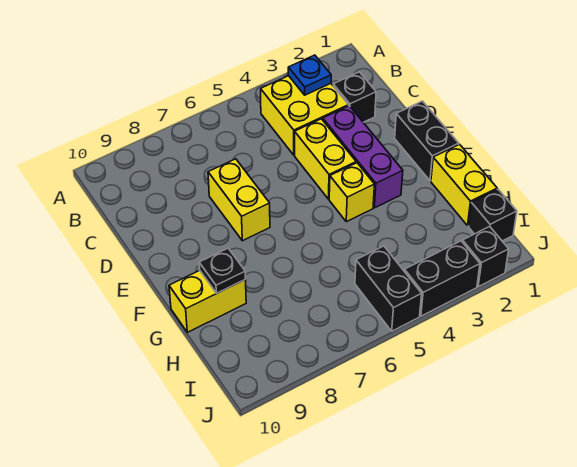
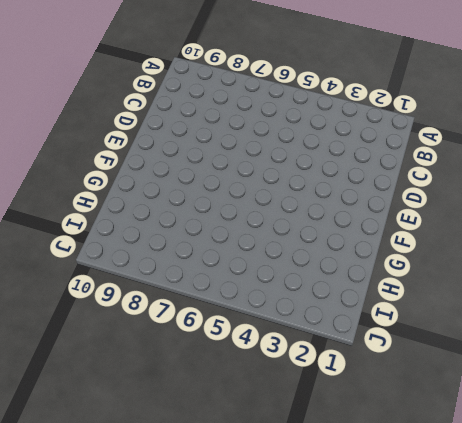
none -> yellow 2x2 brick [261,76,349,155]
none -> black 1x1 brick [333,72,376,122]
none -> purple 1x3 brick [323,106,403,208]

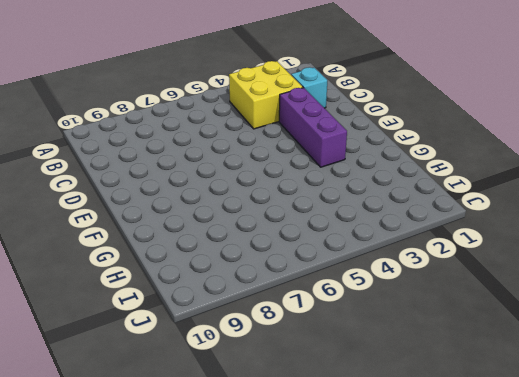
cyan 1x1 brick [291,67,327,108] -> black 1x1 brick [333,72,376,122]
none -> yellow 1x2 brick [295,119,356,199]
none -> yellow 1x2 brick [208,159,270,241]
none -> black 1x2 brick [395,101,459,181]

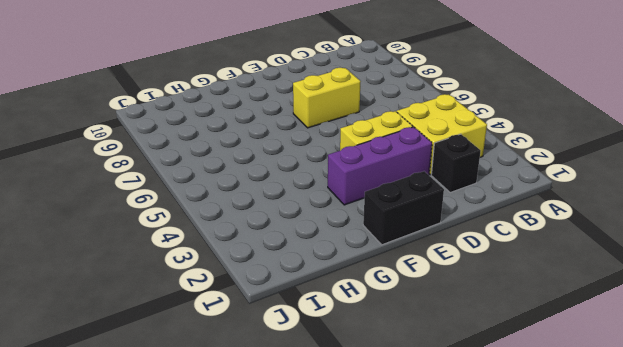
none -> yellow 1x1 brick [329,163,375,222]
none -> yellow 1x2 brick [431,144,497,225]
none -> yellow 1x2 brick [169,270,246,332]

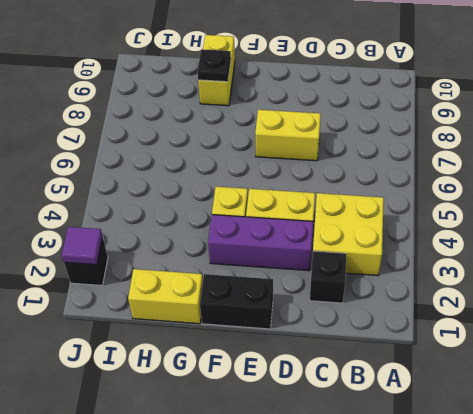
purple 1x1 tile [62,227,103,265] -> none
none -> black 1x1 brick [469,189,517,241]
none -> black 1x2 brick [355,246,422,331]
none -> black 1x2 brick [404,241,480,316]

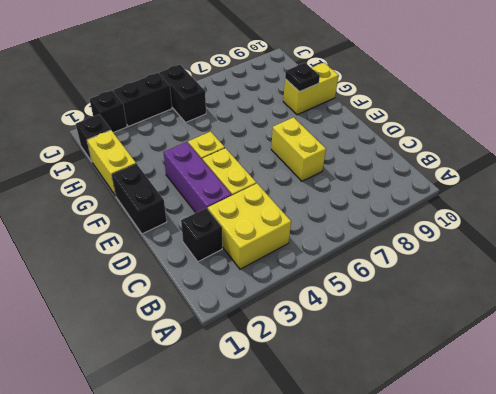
none -> blue 1x1 plate [288,55,331,95]

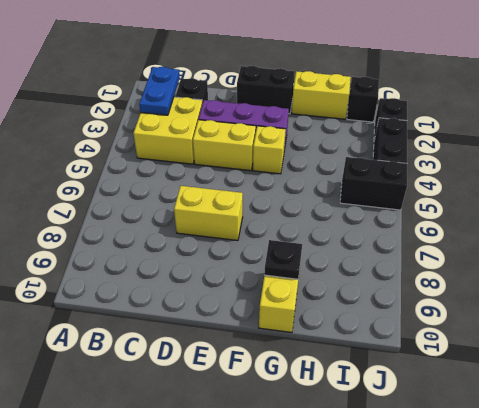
blue 1x2 plate [139,67,180,115] -> blue 1x1 plate [288,55,331,95]

